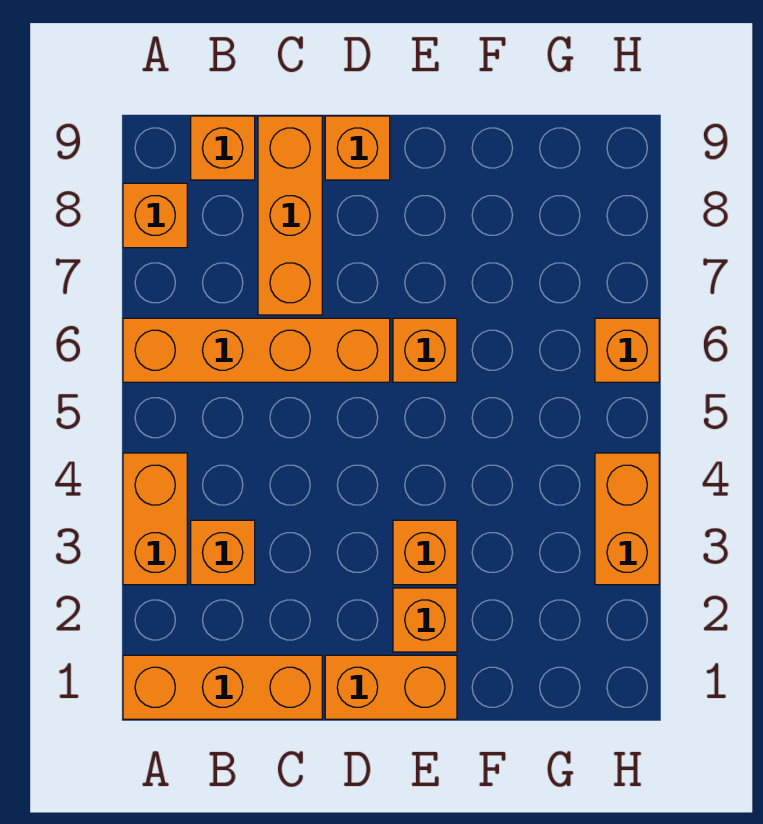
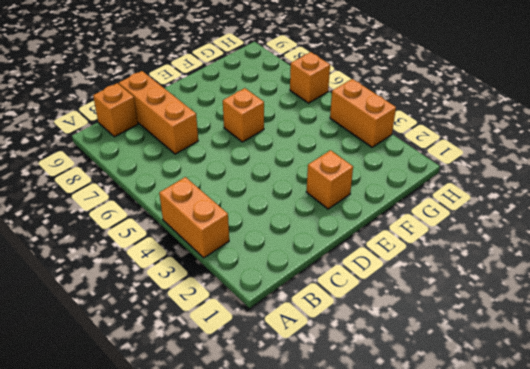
none -> orange 1x3 brick [123,655,322,719]
none -> orange 1x4 brick [123,318,390,382]
none -> orange 1x1 brick [123,183,187,248]

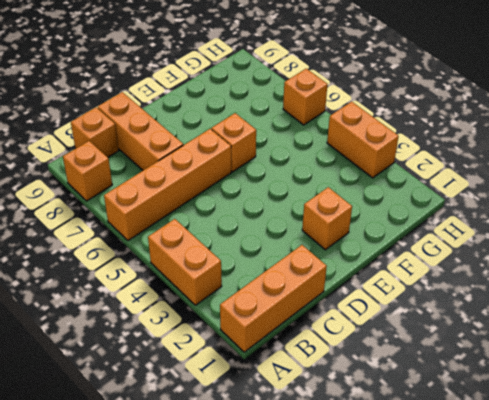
none -> orange 1x1 brick [191,520,255,585]
none -> orange 1x2 brick [325,655,457,719]
none -> orange 1x1 brick [325,116,390,180]

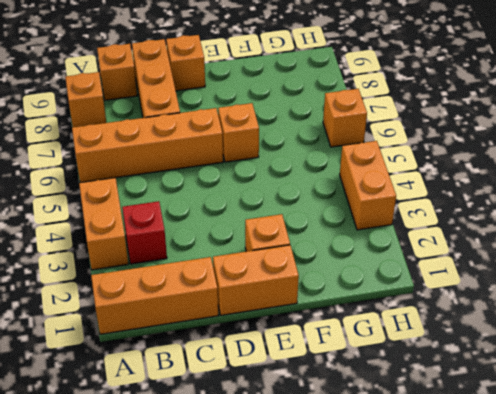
red 1x1 brick [122,201,167,264] -> orange 1x1 brick [191,520,255,585]
none -> orange 1x1 brick [393,520,457,585]

